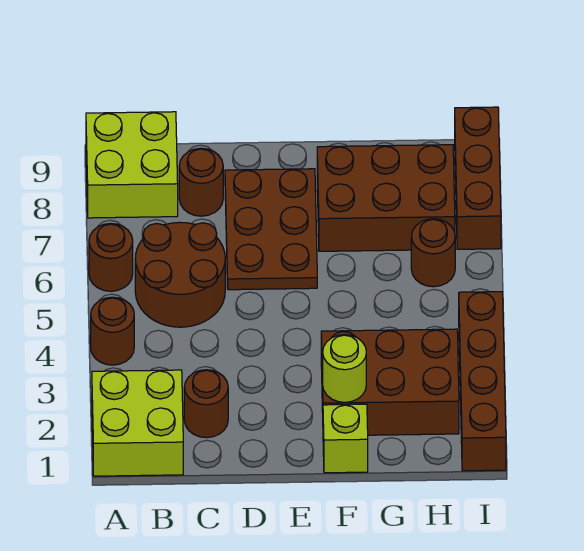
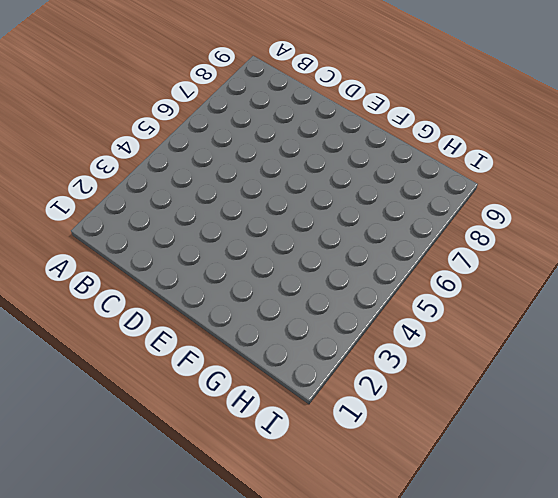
none -> lime 2x2 brick [92,370,183,476]
none -> brown 1x1 round brick [91,297,134,365]
none -> brown 1x1 round brick [89,223,133,291]

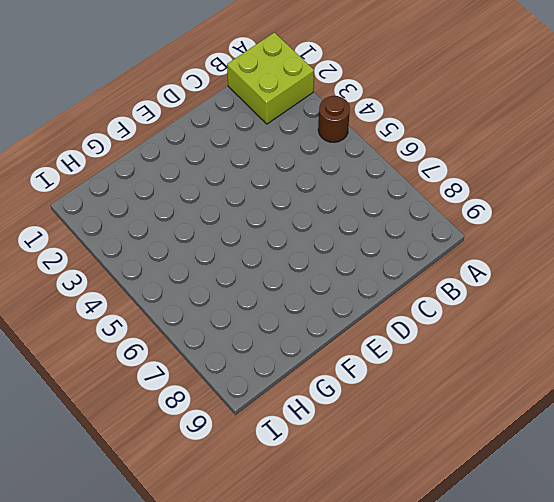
none -> brown 1x1 round brick [89,223,133,291]
none -> lime 2x2 brick [86,112,178,218]
none -> brown 2x2 round brick [135,222,225,327]

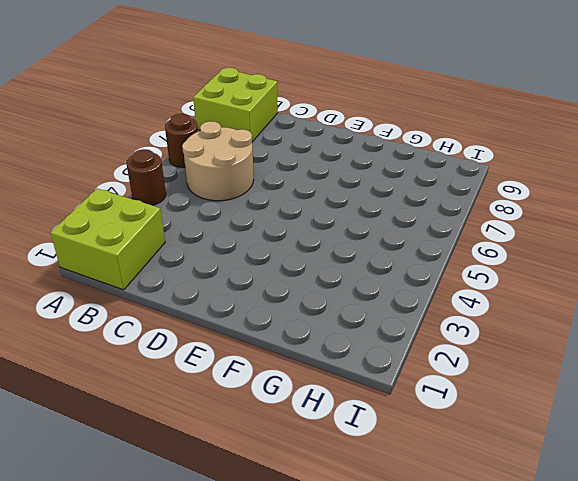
tan 2x2 round brick [182,121,254,201] -> brown 2x2 round brick [135,222,225,327]
none -> brown 1x1 round brick [184,370,228,438]
none -> brown 1x1 round brick [179,148,223,216]
none -> brown 2x3 plate [225,169,317,290]

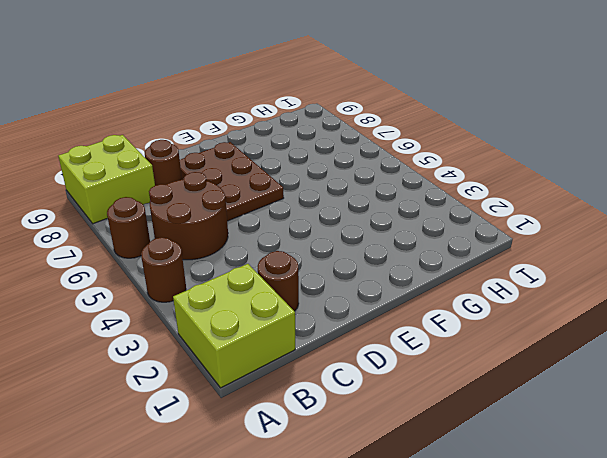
none -> lime 1x1 brick [323,404,368,473]
none -> brown 2x3 brick [321,329,459,435]
none -> brown 2x3 brick [317,145,455,251]

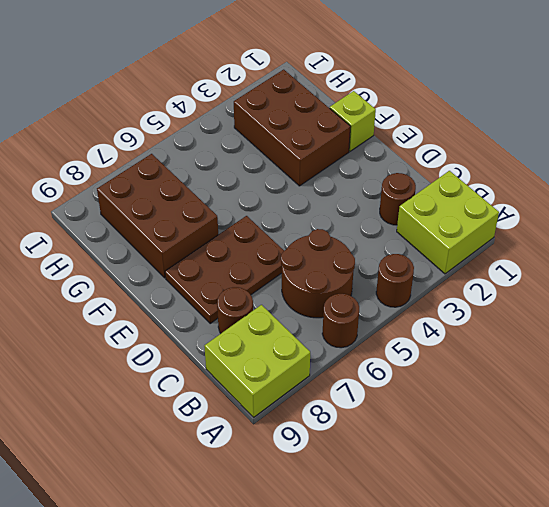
none -> brown 1x1 round brick [411,219,455,287]
none -> brown 1x4 brick [459,292,506,471]
none -> brown 1x3 brick [455,107,501,249]

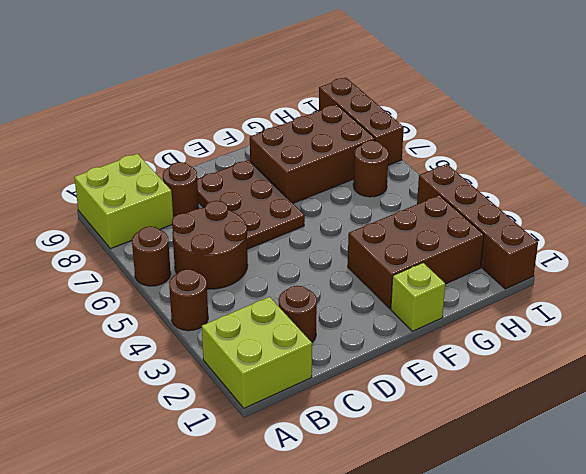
none -> lime 1x1 round brick [323,335,366,402]

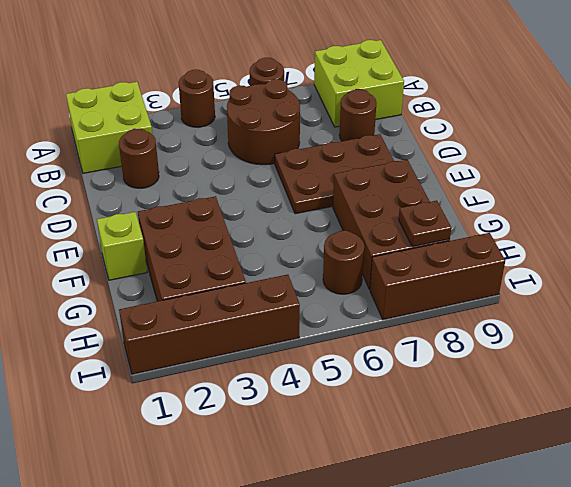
brown 1x1 plate [399,201,451,247] -> none
none -> lime 1x1 round brick [323,335,366,402]

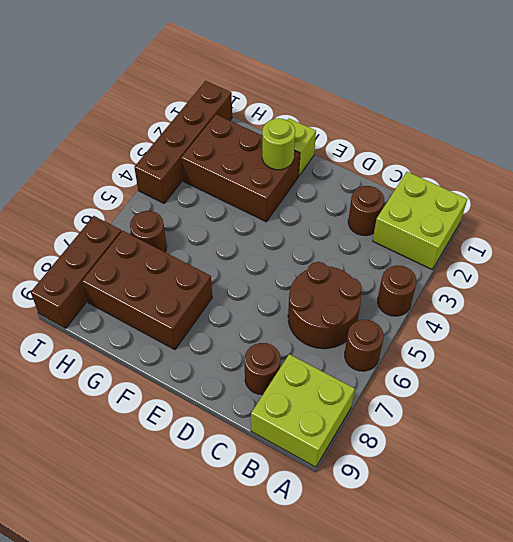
none -> brown 2x3 plate [225,169,317,290]

